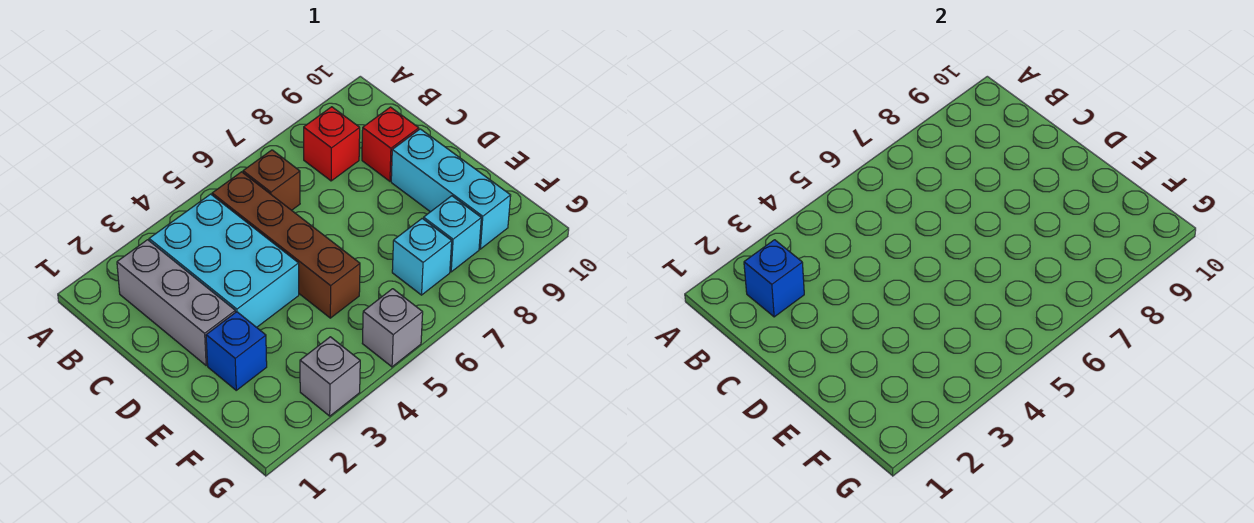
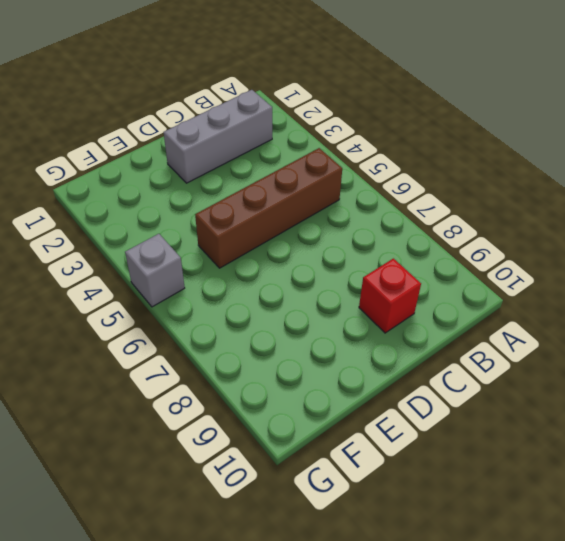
none -> cyan 2x3 brick [149,194,299,327]
none -> brown 1x1 brick [243,150,300,210]
none -> red 1x1 brick [304,107,360,181]

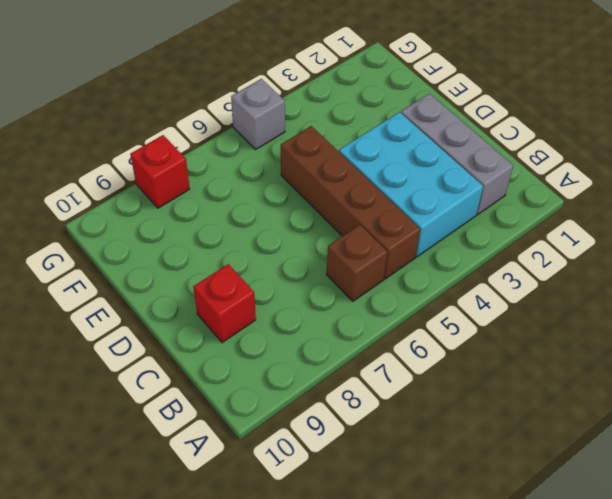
red 1x1 brick [130,135,190,208] -> red 1x1 brick moved to [304,107,360,181]
none -> cyan 1x3 brick [391,129,511,249]
none -> blue 1x1 brick [206,312,267,390]
none -> cyan 1x1 brick [392,219,452,295]

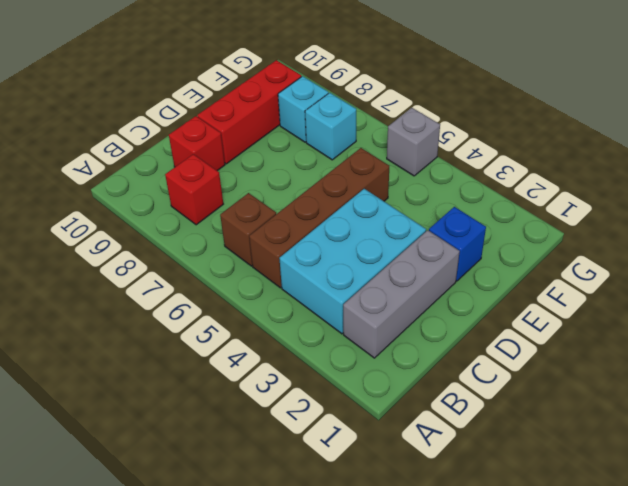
red 1x3 brick [197,60,301,164] -> cyan 1x3 brick [391,129,511,249]
none -> grey 1x1 brick [300,337,360,416]
none -> blue 1x1 brick [744,240,804,317]

